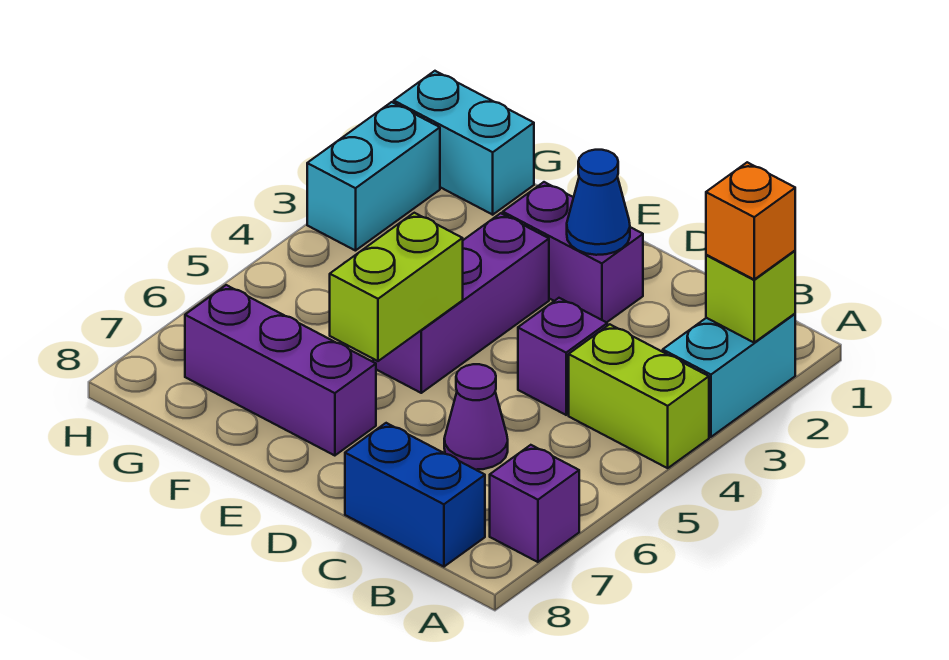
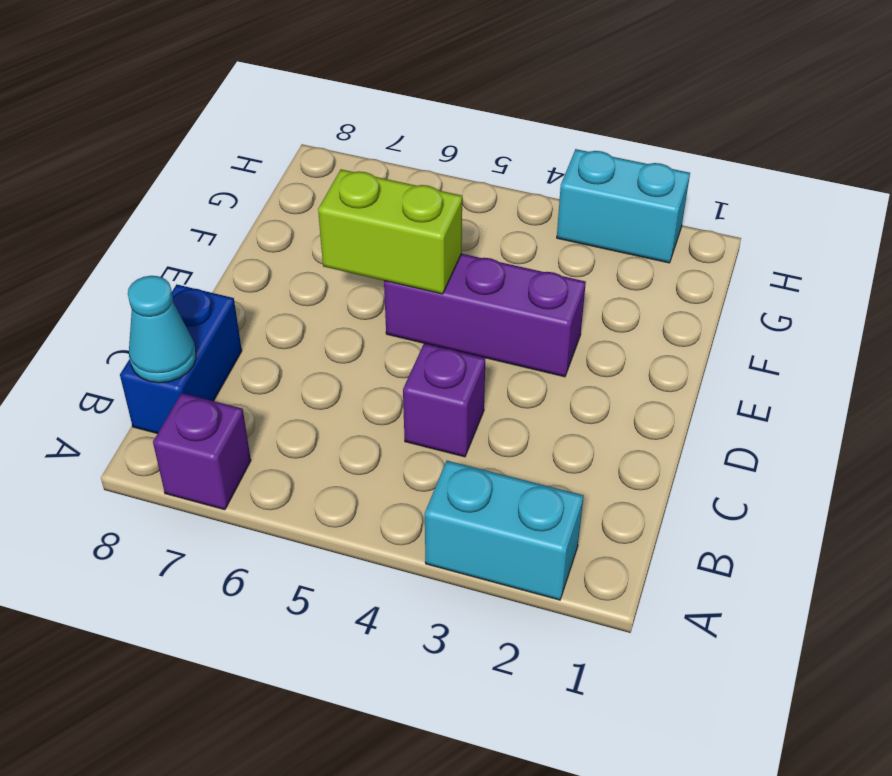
cyan 1x1 cone [128,276,196,383] -> none
none -> lime 1x2 brick [569,324,709,468]
none -> purple 1x1 cone [444,364,508,470]
none -> purple 1x2 brick [503,182,643,323]

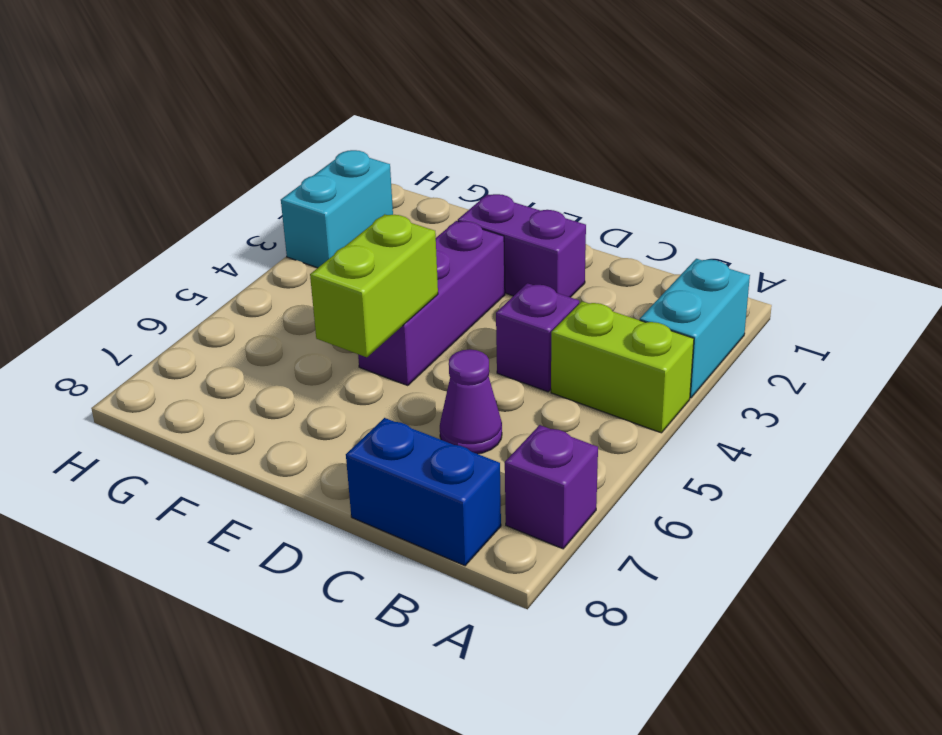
none -> purple 1x3 brick [185,285,376,456]
none -> cyan 1x2 brick [394,71,534,215]
none -> lime 1x1 brick [706,251,795,342]

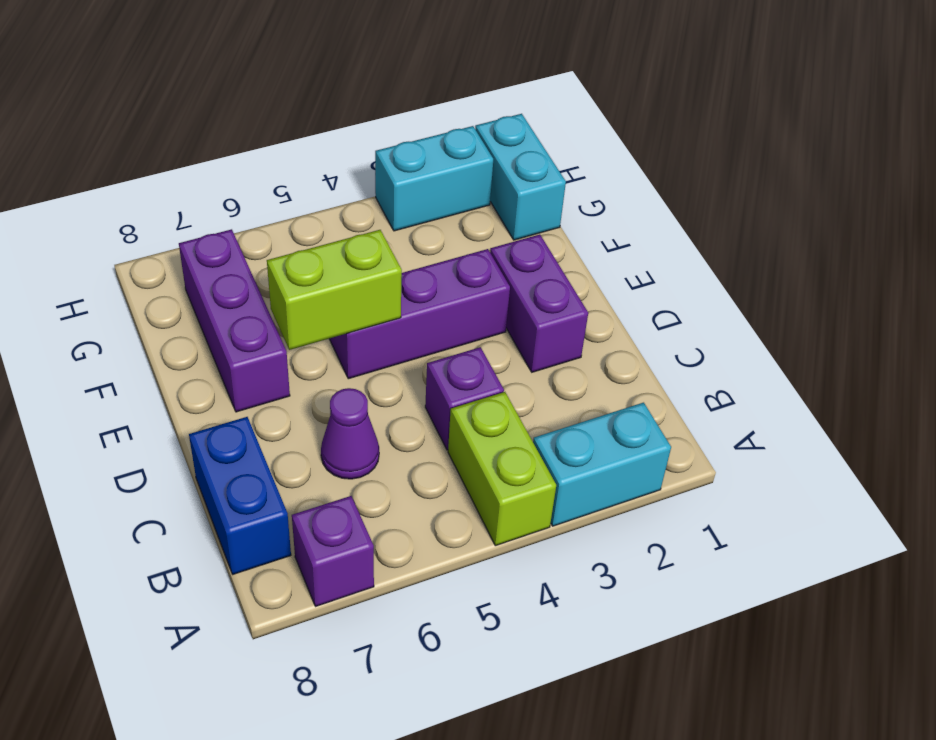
none -> lime 1x1 brick [706,251,795,342]
none -> blue 1x1 cone [567,150,630,255]
none -> orange 1x1 brick [706,162,795,279]

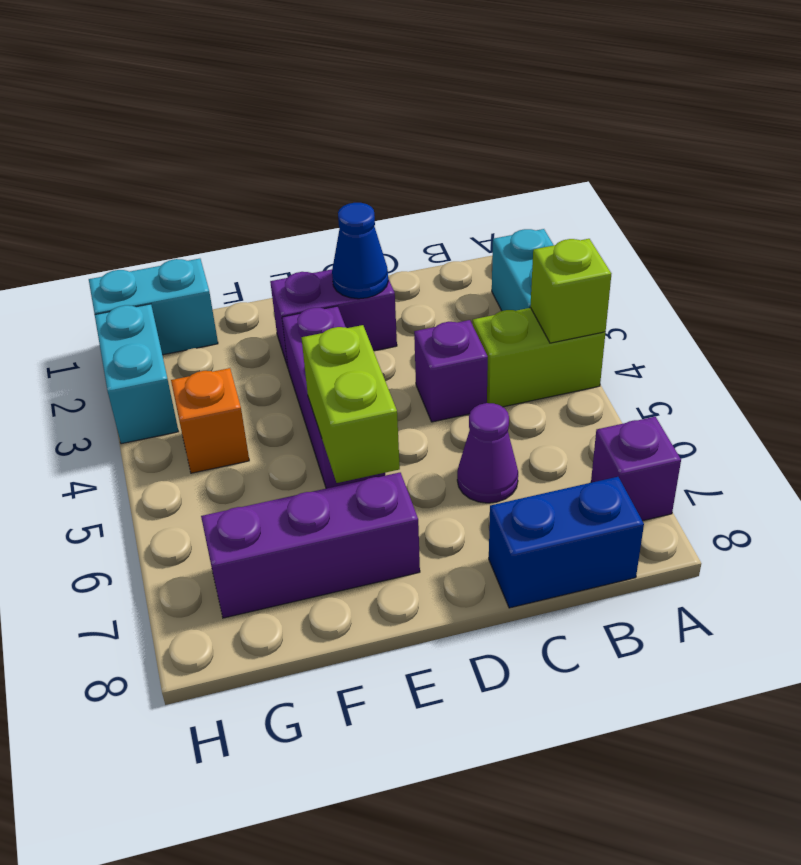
lime 1x1 brick [530,239,611,343] -> lime 1x1 brick moved to [706,251,795,342]
orange 1x1 brick [171,368,249,473] -> orange 1x1 brick moved to [706,162,795,279]

